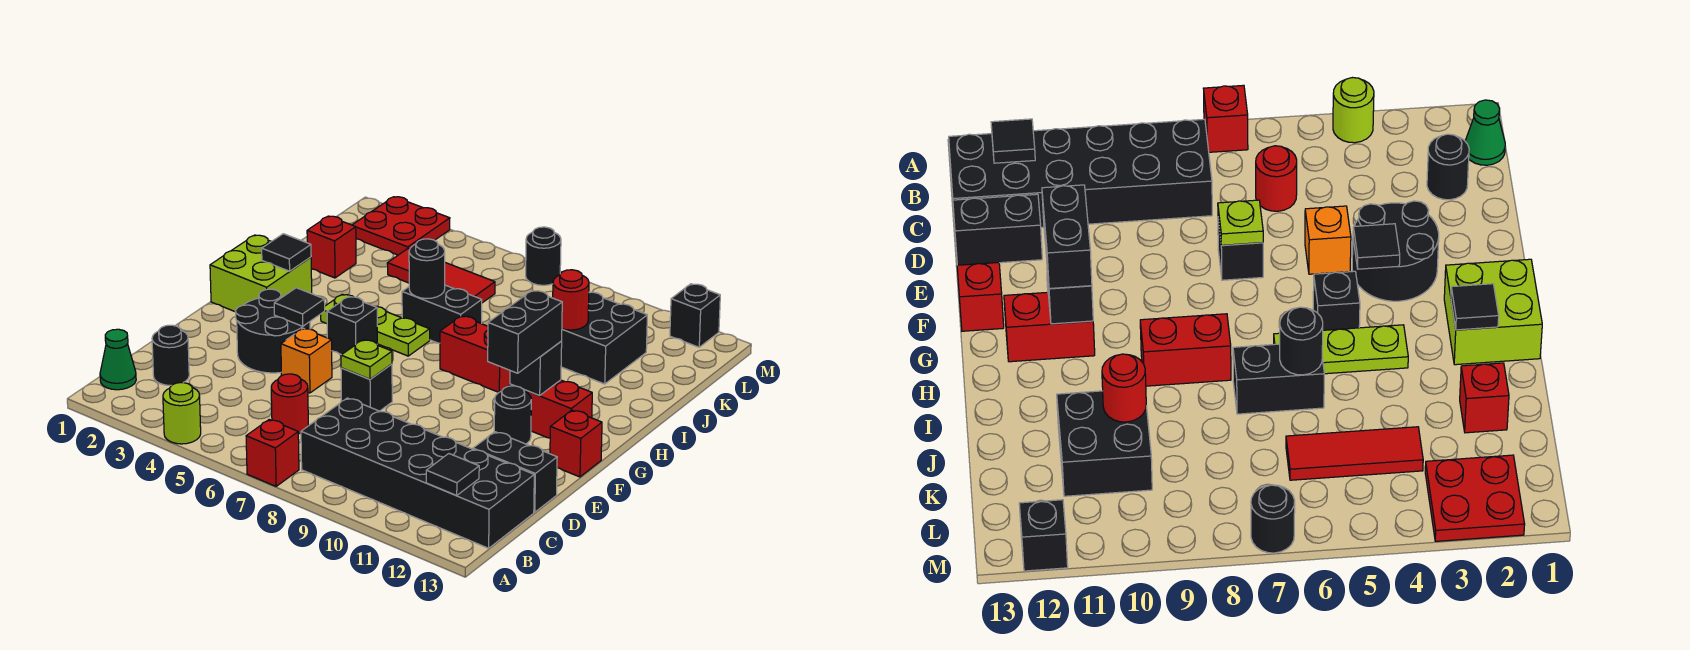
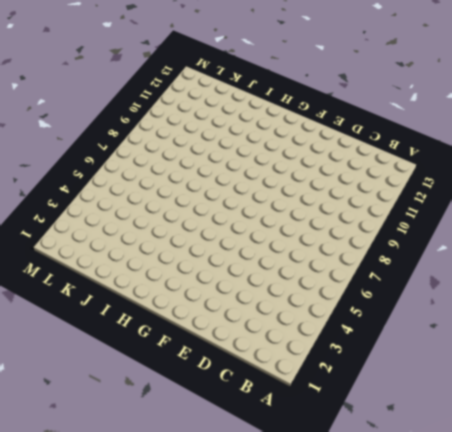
none -> lime 1x1 round brick [163,383,201,444]
none -> red 1x1 brick [246,420,299,486]
none -> green 1x1 cone [100,329,136,390]
none -> black 2x6 brick [301,398,534,548]

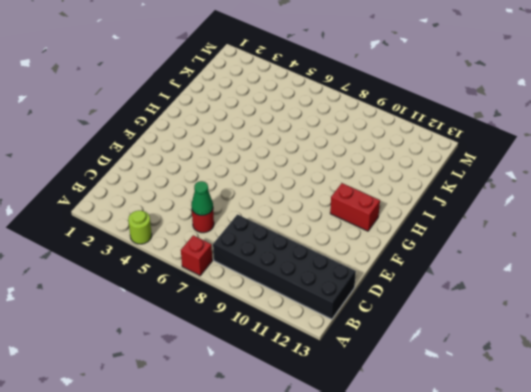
green 1x1 cone [191,181,213,215] -> green 1x1 cone moved to [100,329,136,390]
none -> black 1x1 round brick [152,325,189,385]
none -> black 1x2 brick [473,432,557,512]
none -> black 2x2 round brick [236,289,310,373]
none -> orange 1x1 brick [281,328,332,393]

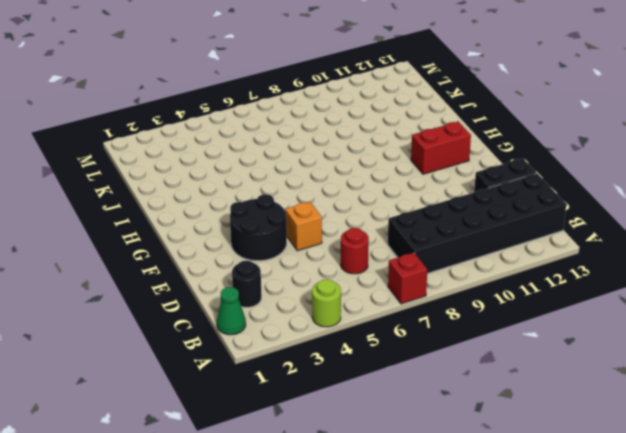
none -> black 1x1 brick [341,364,392,411]
none -> black 1x1 round brick [494,386,531,444]
none -> red 1x1 brick [550,410,602,477]
none -> lime 2x2 brick [210,235,312,312]

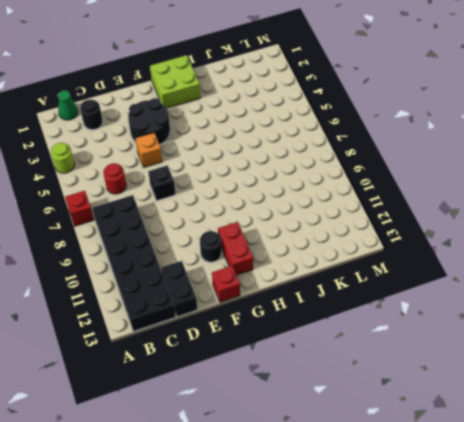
none -> black 1x1 brick [327,297,377,355]
none -> lime 1x3 plate [321,294,430,356]
none -> red 1x2 brick [440,316,510,392]
none -> black 1x2 brick [402,285,482,343]

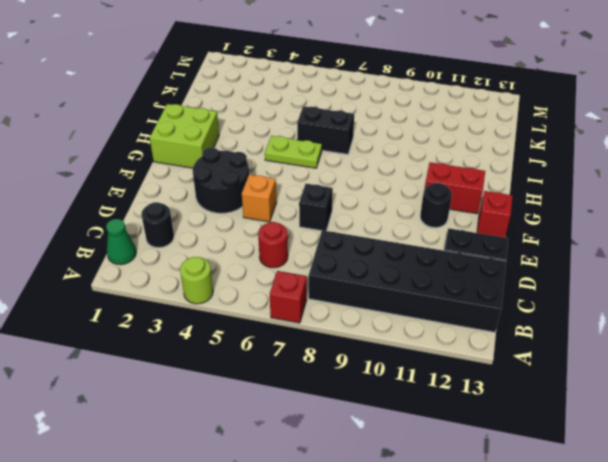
lime 1x2 plate [265,136,322,168] -> lime 1x3 plate [321,294,430,356]
none -> black 1x1 brick [327,297,377,355]
none -> red 1x2 brick [440,316,510,392]
none -> red 1x1 brick [307,216,356,278]
none -> black 2x2 brick [561,292,647,384]

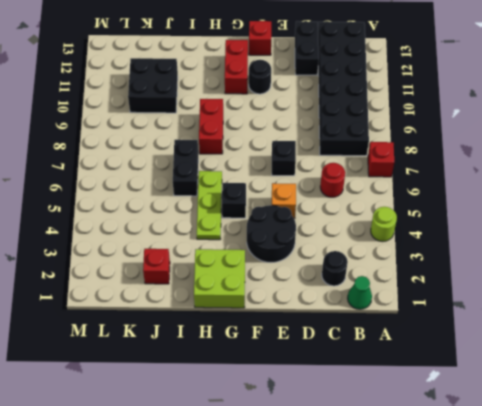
none -> red 1x3 tile [387,248,495,303]
none -> red 2x2 plate [353,197,450,255]
none -> black 1x1 round brick [526,227,561,285]
none -> black 1x1 brick [670,284,720,347]

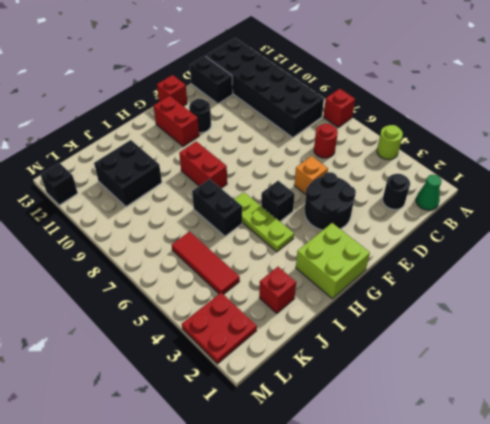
none -> black 1x1 brick [341,364,392,411]
none -> black 1x1 round brick [526,227,561,285]
none -> black 1x1 tile [426,454,479,496]
none -> lime 1x1 plate [341,340,392,379]

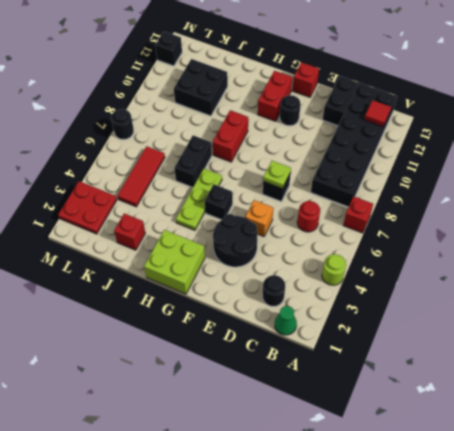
red 1x1 tile [364,100,391,127] -> black 1x1 tile [426,454,479,496]
none -> black 1x1 tile [274,288,325,326]
none -> black 1x1 brick [510,341,562,395]
none -> black 1x1 tile [262,234,311,271]
none -> black 1x1 round brick [409,239,445,299]

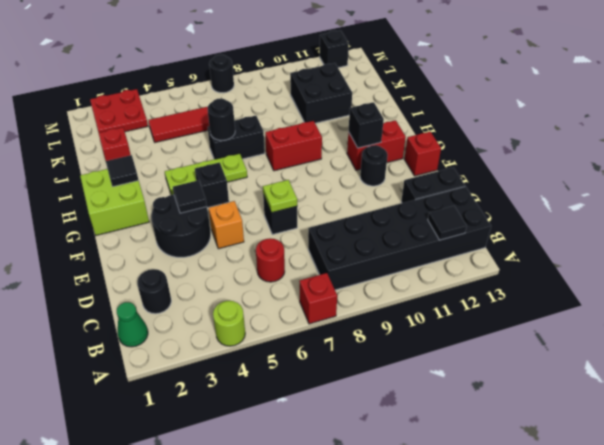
none -> red 1x1 round brick [553,270,589,330]
none -> black 1x2 brick [488,290,562,373]

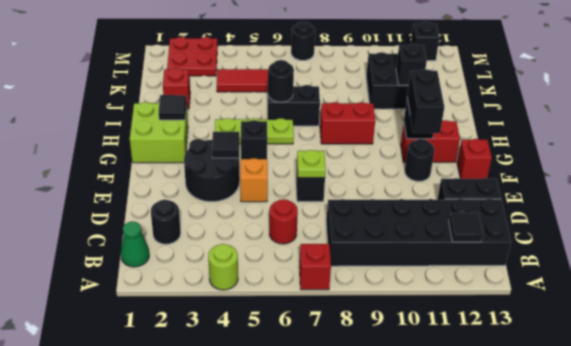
black 1x1 brick [396,44,427,85] -> none
none -> red 1x1 round brick [553,270,589,330]

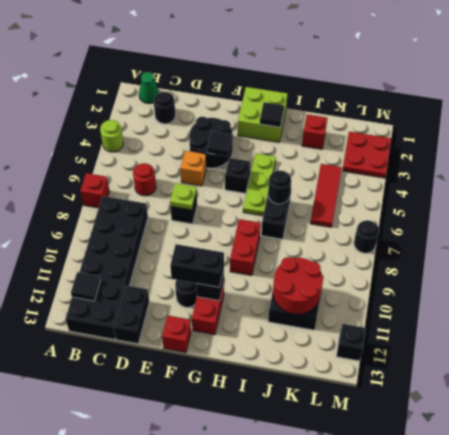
red 2x2 round brick [273,257,323,314] -> red 1x1 round brick [553,270,589,330]

